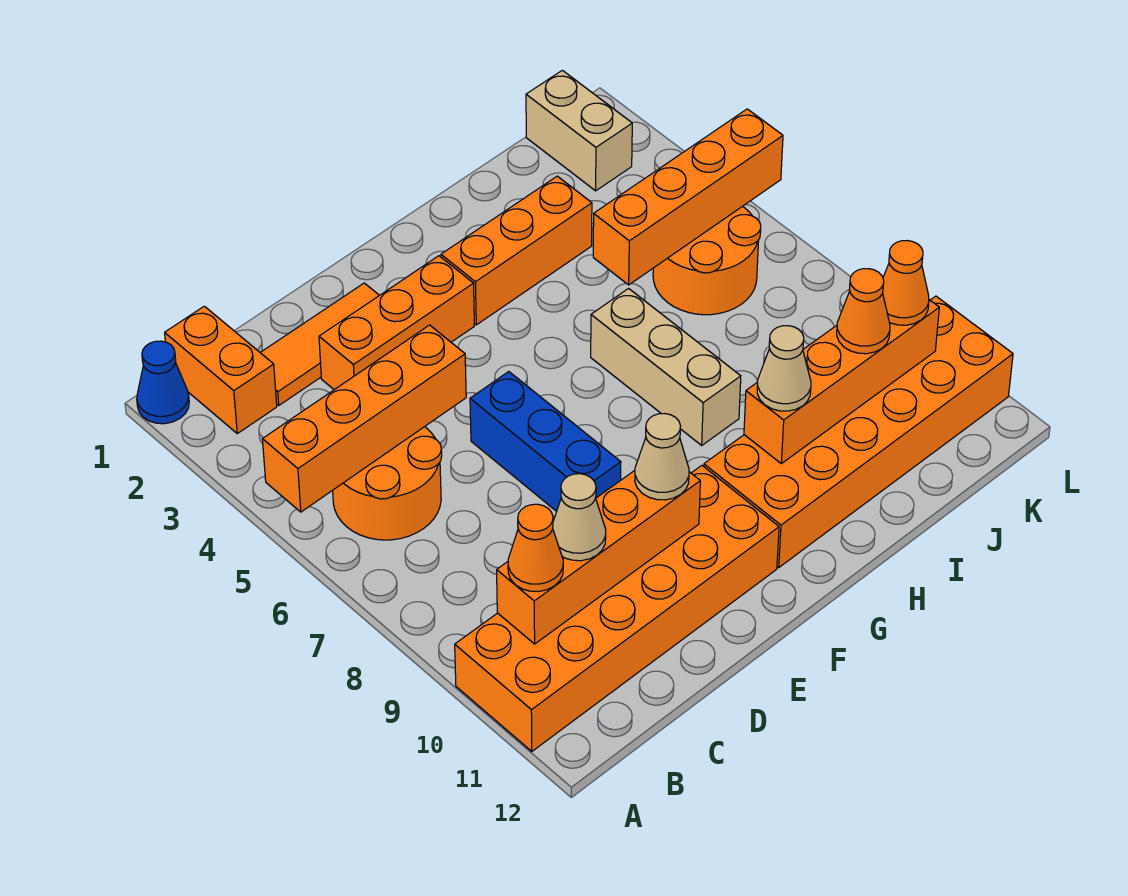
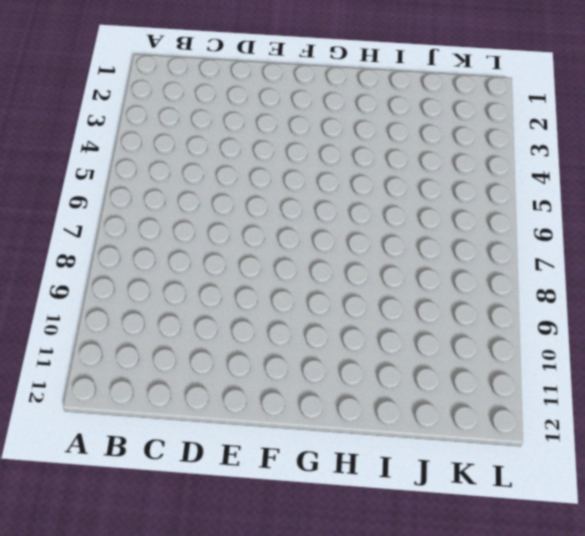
none -> blue 1x1 cone [137,341,189,424]
none -> orange 2x6 brick [455,466,779,751]
none -> orange 1x2 brick [165,306,277,434]

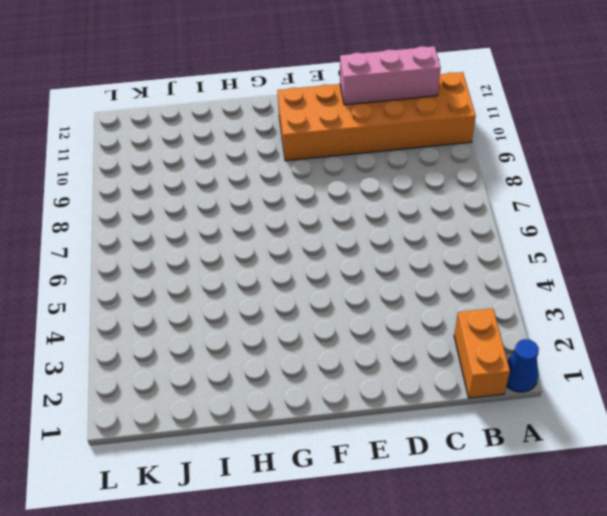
pink 1x3 brick [340,46,441,105] -> none
none -> orange 2x2 round brick [333,427,442,540]
none -> orange 1x3 tile [260,283,379,405]
none -> orange 1x3 brick [319,256,474,390]

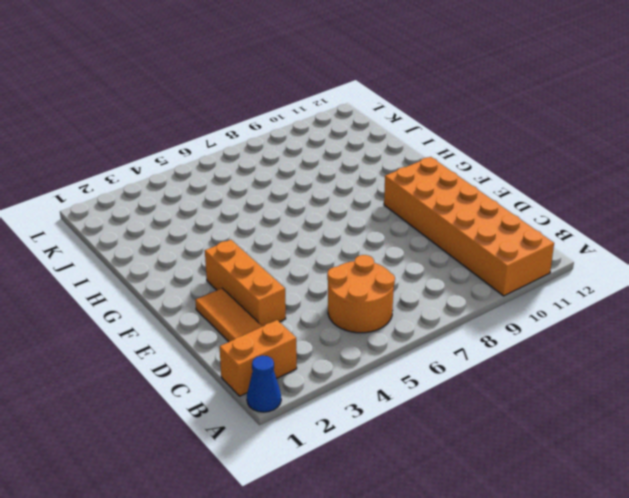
none -> blue 1x3 brick [470,372,621,511]
none -> orange 1x3 brick [441,176,592,325]
none -> orange 2x6 brick [704,296,1013,567]

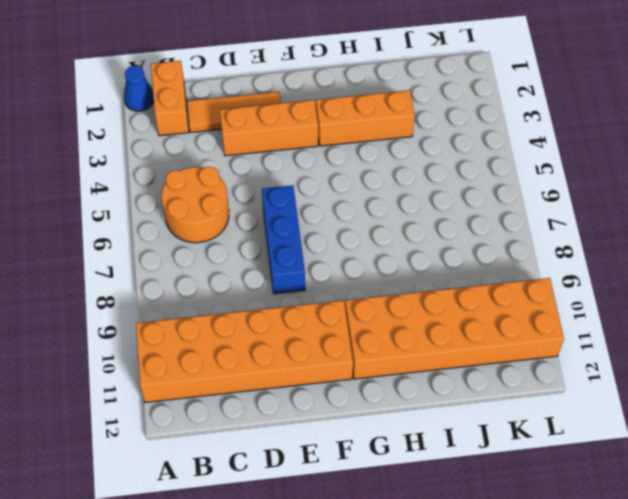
none -> tan 1x3 brick [591,289,741,445]
none -> orange 2x2 round brick [653,206,761,315]
none -> tan 1x2 brick [526,70,632,191]

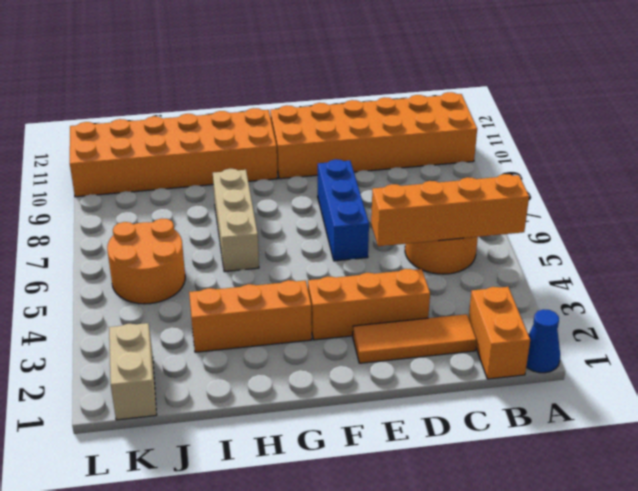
none -> orange 1x4 brick [497,471,700,644]
none -> orange 1x4 brick [744,300,939,464]
none -> orange 1x4 brick [593,109,783,285]

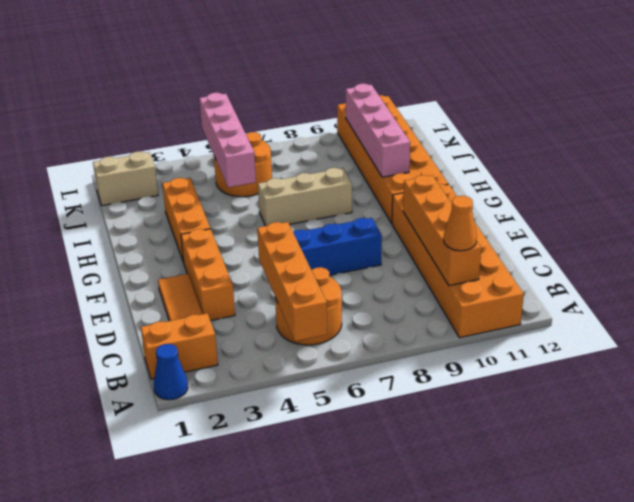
pink 1x4 brick [346,84,410,177] -> orange 1x4 brick [744,300,939,464]
pink 1x4 brick [199,93,256,187] -> orange 1x4 brick [593,109,783,285]
none -> tan 1x1 cone [553,474,606,561]
none -> tan 1x1 cone [635,414,689,500]
none -> tan 1x1 cone [757,326,811,411]

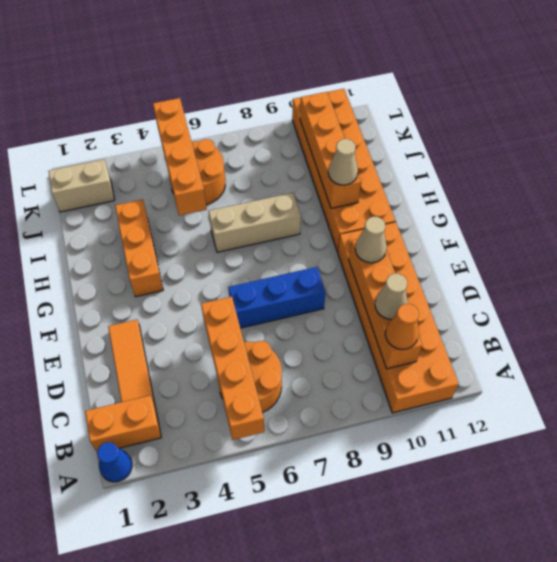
none -> orange 1x3 brick [319,256,474,390]
none -> orange 1x1 cone [837,269,890,354]
none -> orange 1x1 cone [883,241,929,325]

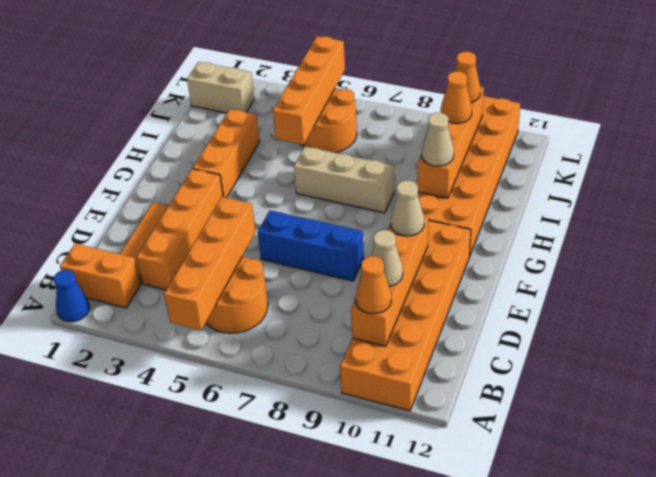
orange 1x4 brick [137,169,223,290] -> orange 1x3 brick [319,256,474,390]

